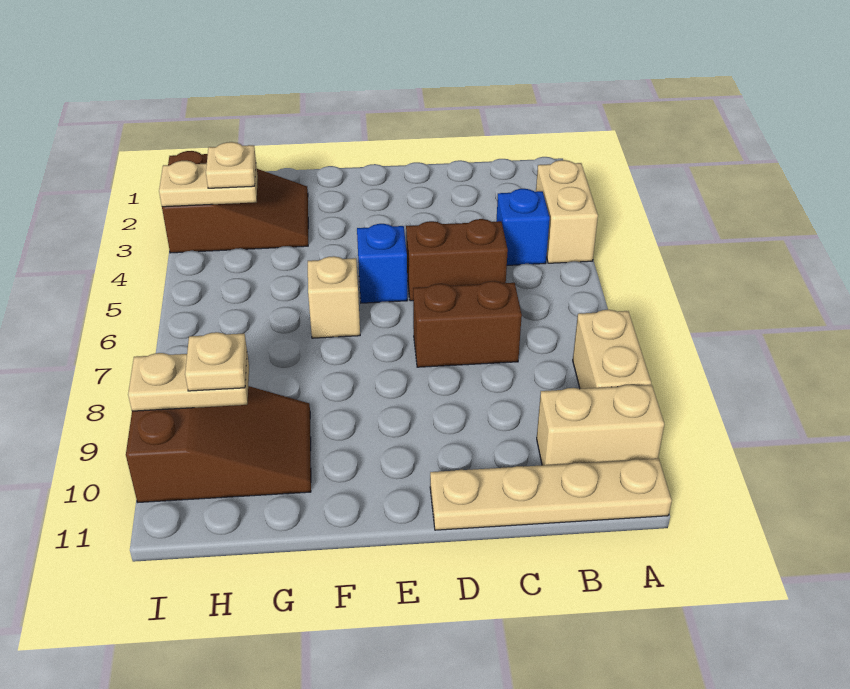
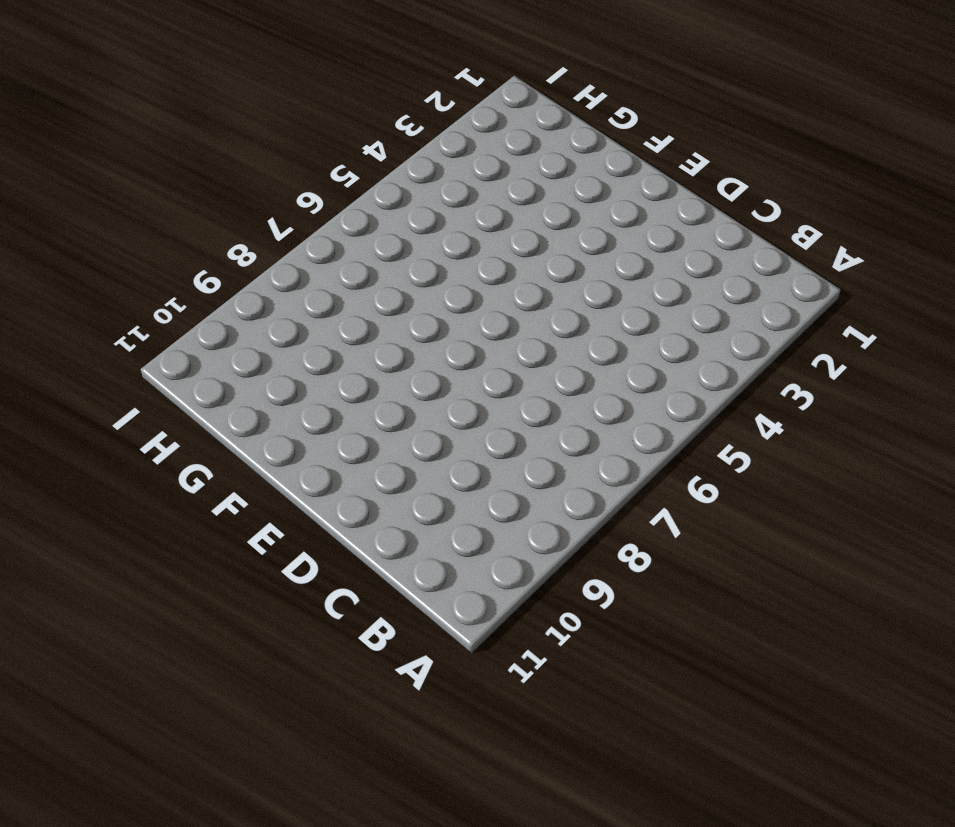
none -> tan 1x2 brick [536,160,598,263]
none -> tan 1x2 brick [573,310,651,389]
none -> tan 1x2 brick [537,385,664,465]

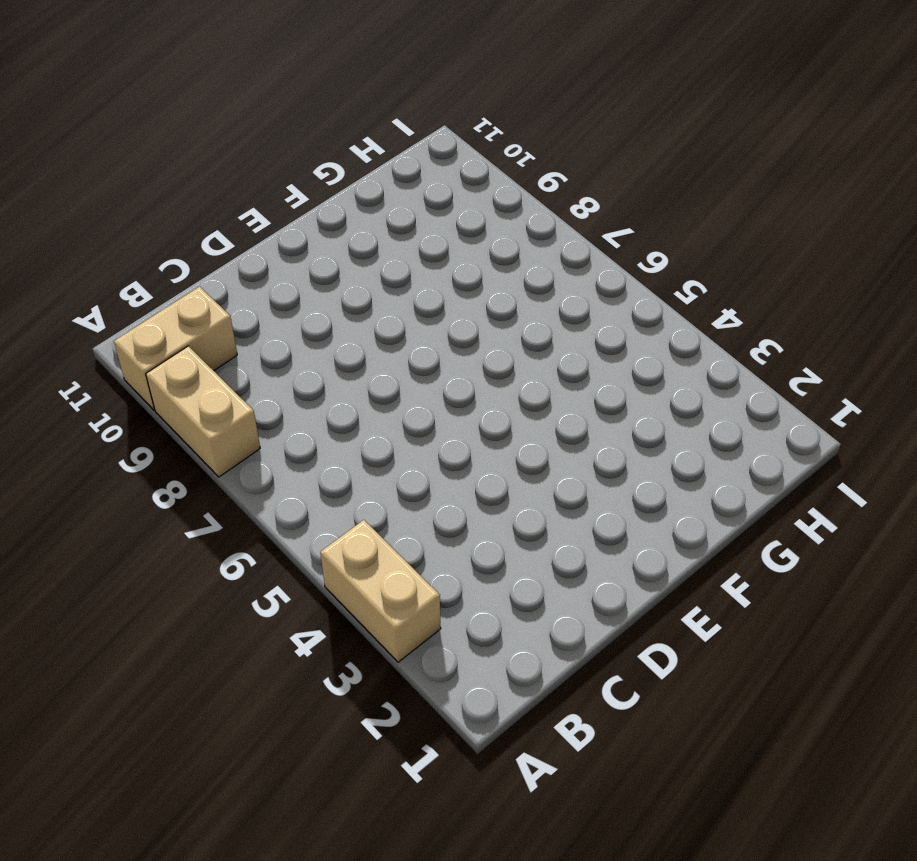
none -> tan 1x4 plate [430,459,672,530]
none -> blue 1x1 brick [496,189,550,265]
none -> brown 1x2 brick [406,219,508,301]

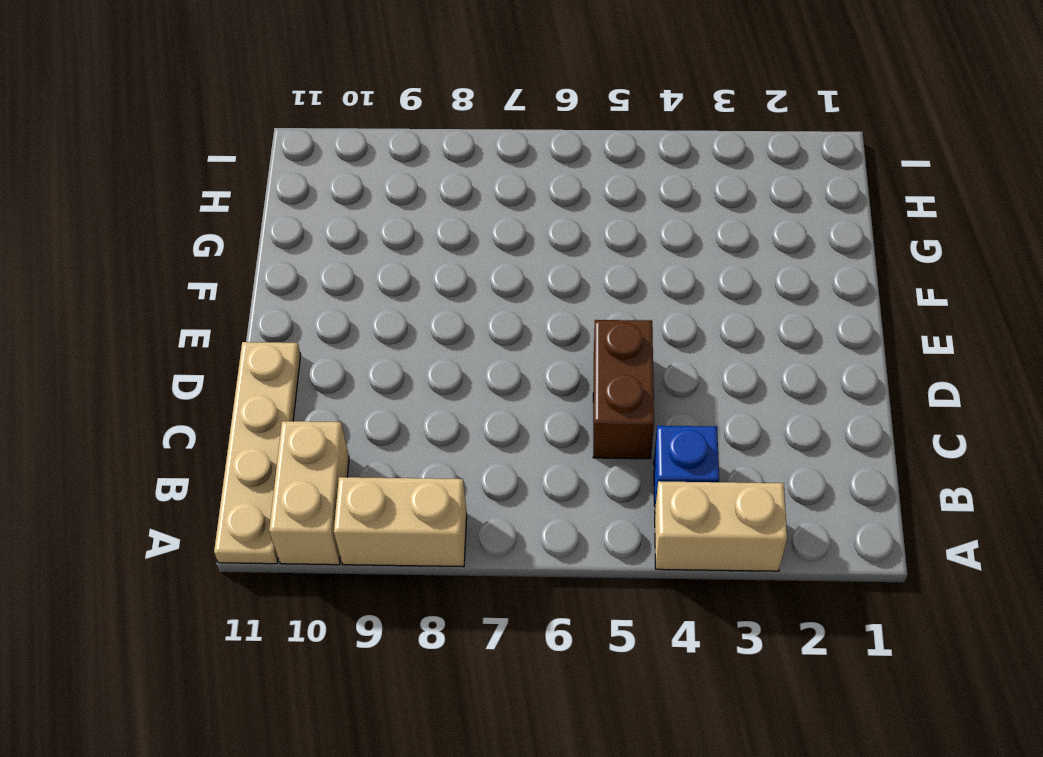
none -> brown 1x2 brick [413,281,522,367]
none -> blue 1x1 brick [357,224,408,303]
none -> tan 1x1 brick [308,256,360,338]

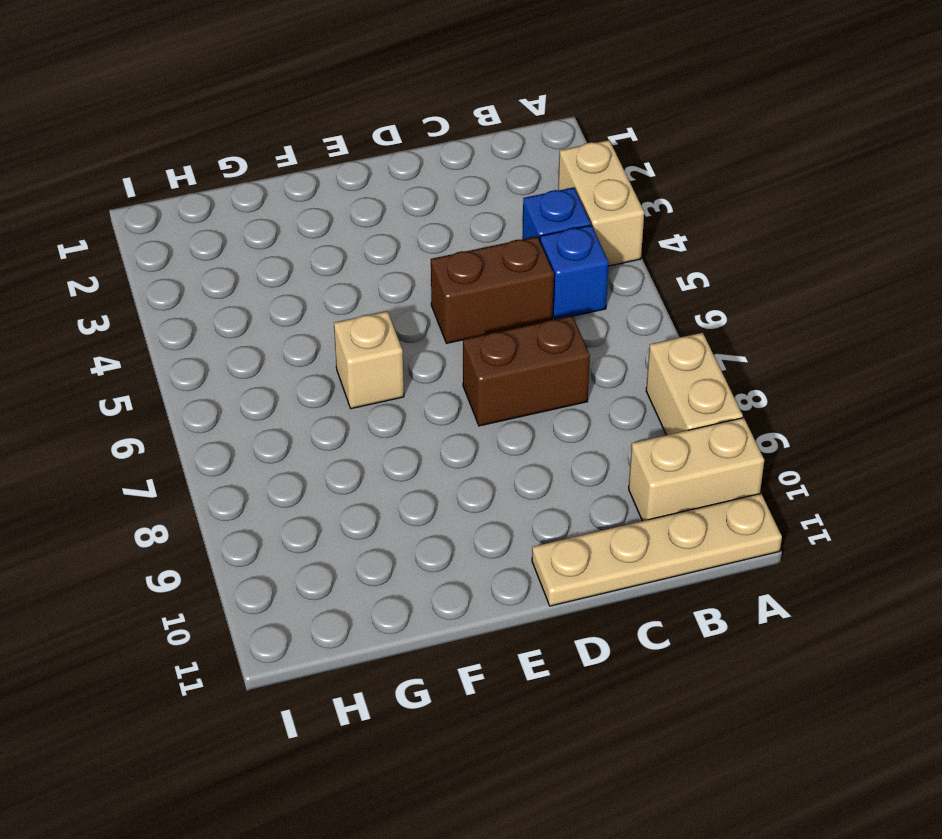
blue 1x1 brick [540,225,609,319] -> blue 1x1 brick moved to [357,224,408,303]
none -> brown 2x3 slope [162,151,308,253]
none -> brown 2x3 slope [126,386,311,502]
none -> tan 1x2 plate [159,161,258,207]

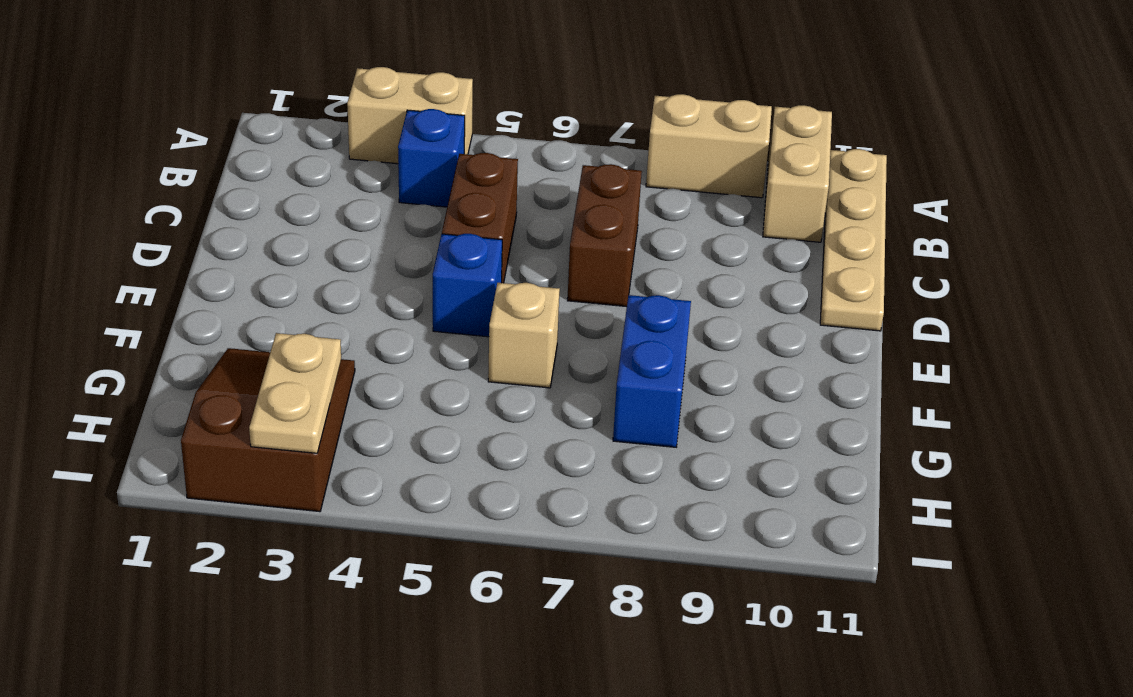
blue 1x2 brick [613,295,691,447] -> none
none -> brown 2x3 slope [126,386,311,502]
none -> tan 1x2 plate [128,353,249,411]
none -> tan 1x1 plate [206,142,256,188]

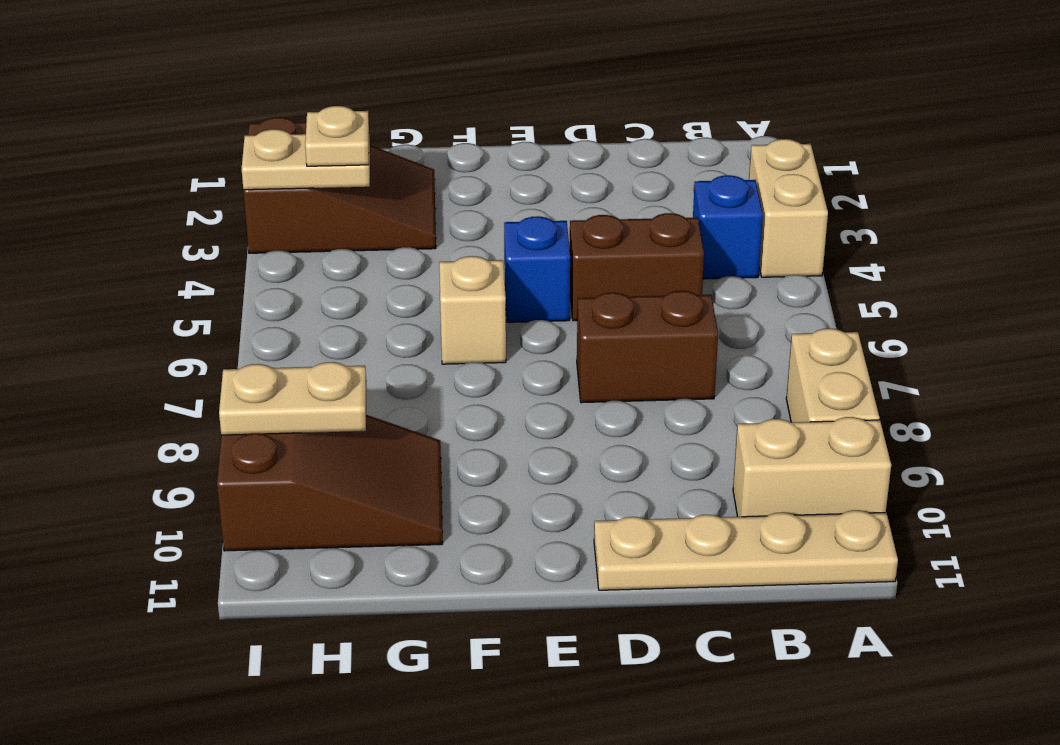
none -> tan 1x1 plate [185,332,247,391]

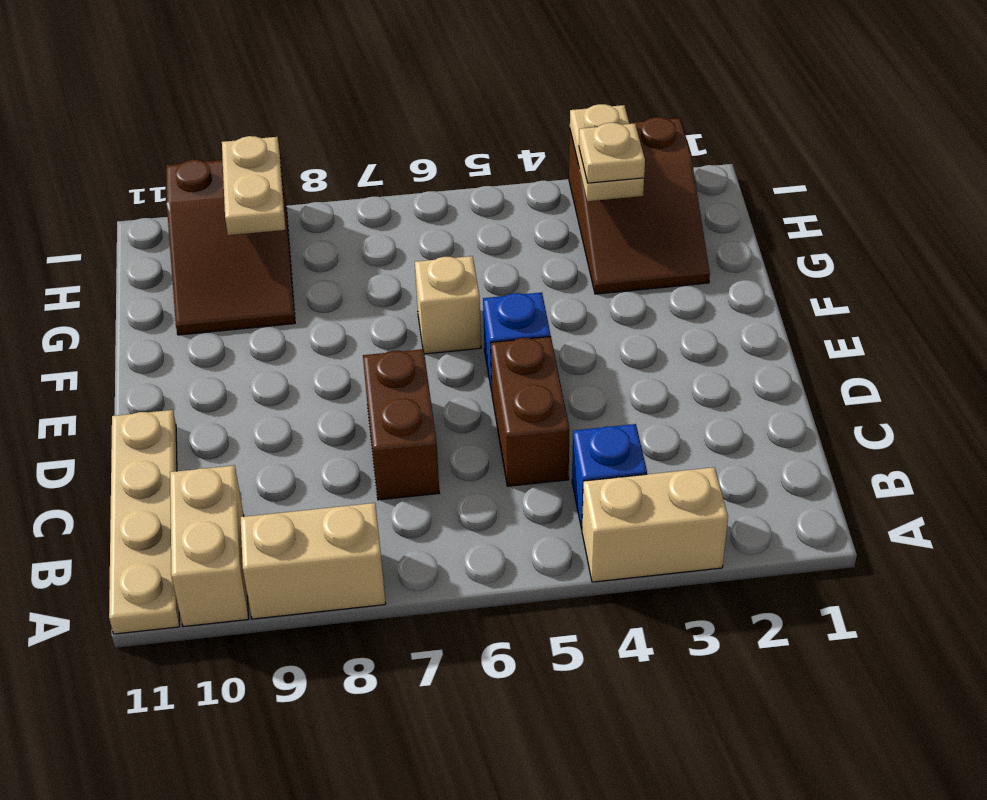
none -> tan 1x1 plate [185,332,247,391]

